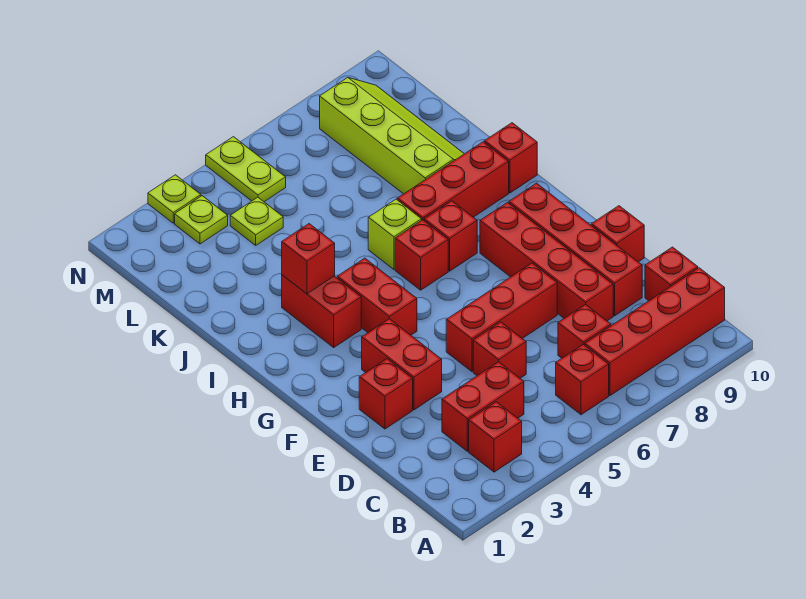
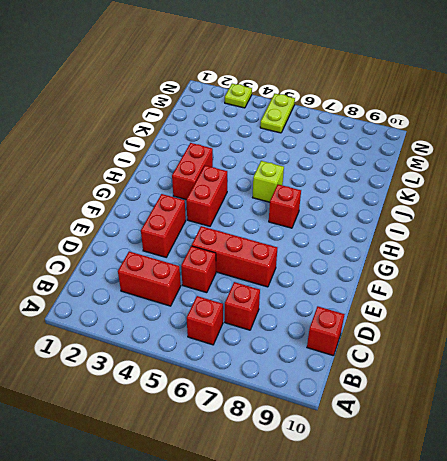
none -> red 1x1 brick [469,402,522,472]
none -> red 1x4 brick [585,268,725,396]
none -> red 1x4 brick [480,202,613,321]

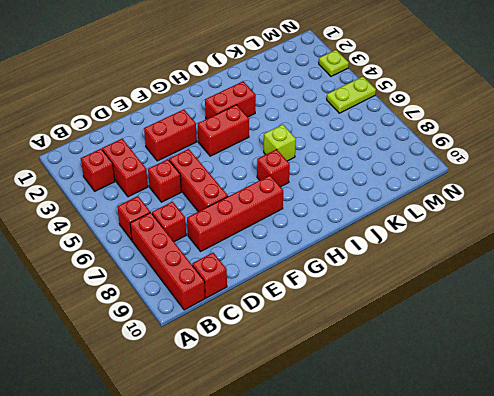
none -> red 1x4 brick [509,183,642,316]
none -> red 1x1 brick [359,359,413,429]
none -> red 1x1 brick [591,206,644,262]

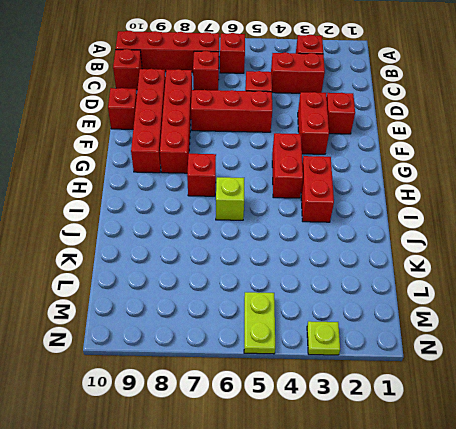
none -> red 1x1 brick [395,220,448,290]
none -> red 1x3 brick [397,142,509,220]
none -> red 1x1 brick [484,123,537,193]

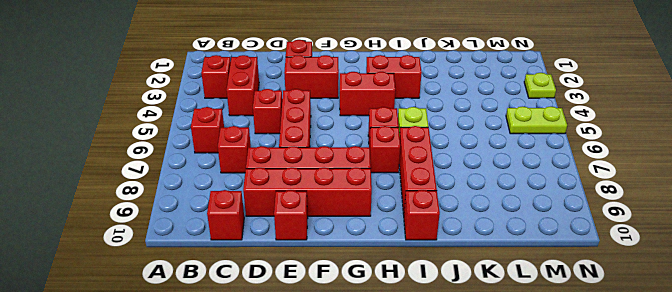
none -> red 1x4 brick [585,268,725,396]
none -> lime 2x4 slope [320,78,464,194]
none -> lime 1x1 plate [230,197,283,245]

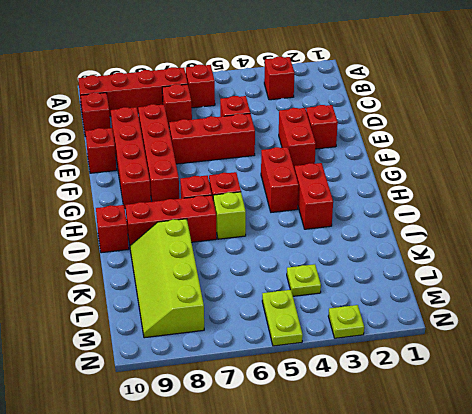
none -> red 1x2 brick [442,362,524,451]
none -> lime 1x1 plate [175,196,228,244]
none -> red 1x1 brick [282,224,335,294]

